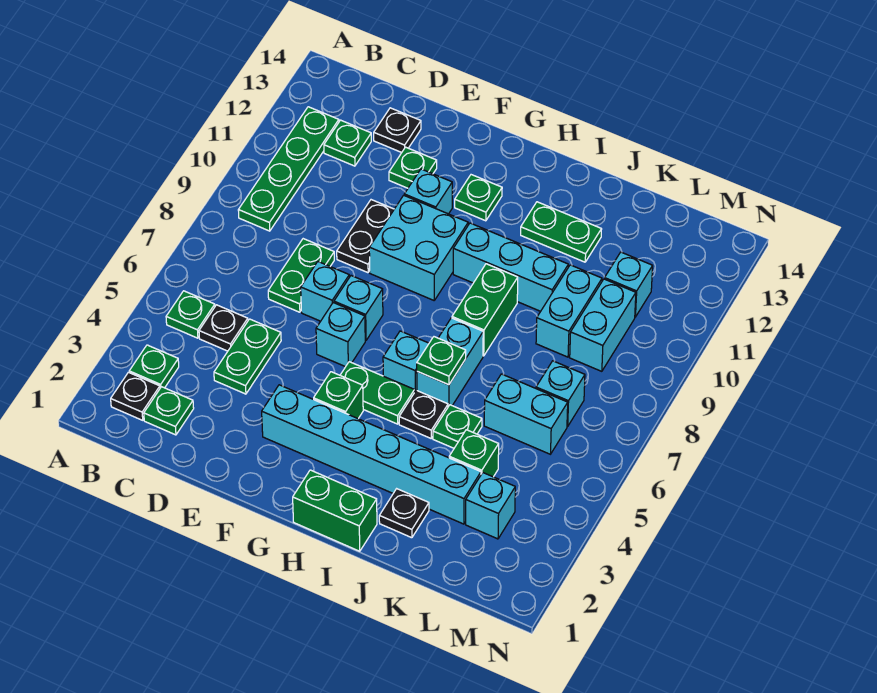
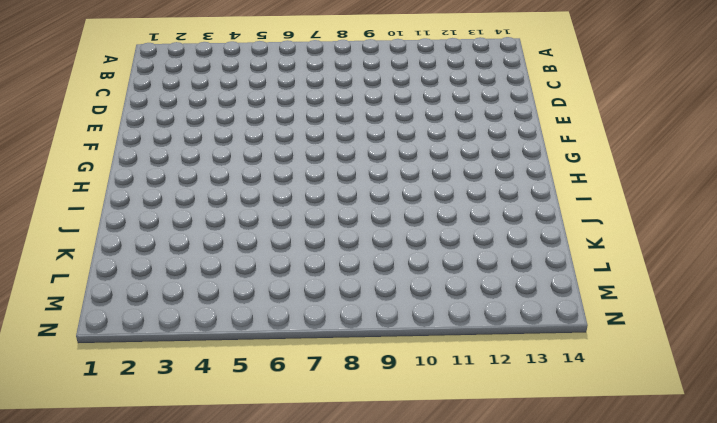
none -> black 1x1 plate [111,372,160,420]
none -> green 1x1 plate [129,345,179,388]
none -> green 1x1 plate [166,291,215,338]
none -> green 1x4 plate [238,107,339,231]

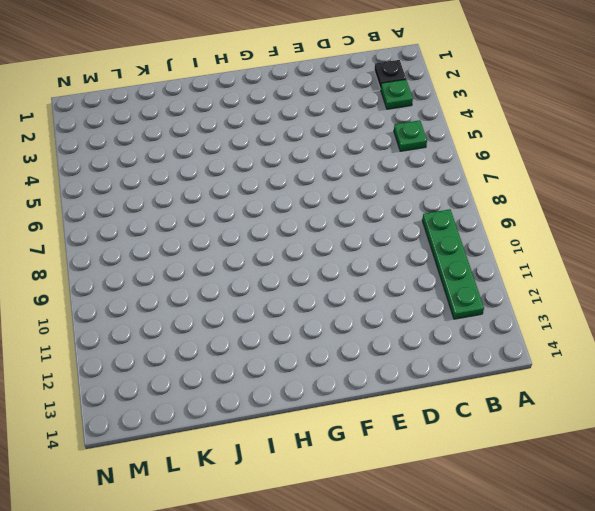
none -> green 1x1 plate [144,387,194,435]
none -> black 1x1 plate [199,305,248,351]
none -> green 1x1 plate [324,120,371,166]
none -> green 1x2 plate [214,319,281,394]

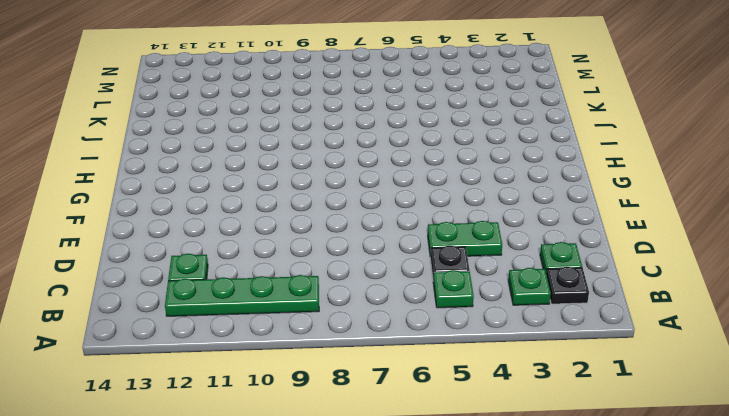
none -> green 1x2 plate [268,239,334,312]
none -> black 1x1 plate [374,108,421,153]
none -> cyan 1x1 brick [301,262,349,321]
none -> black 1x2 plate [337,200,394,273]

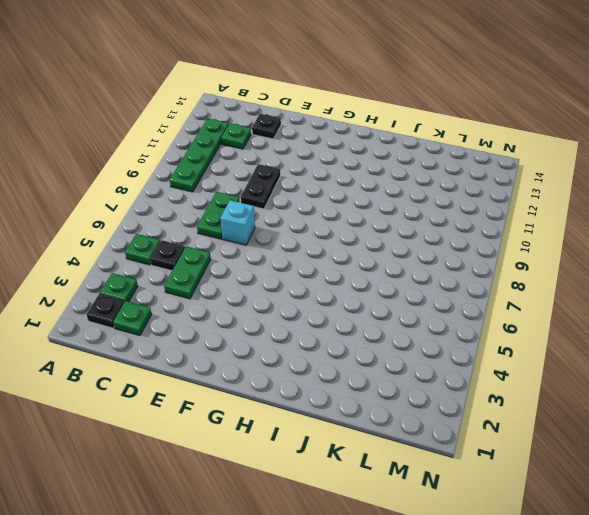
none -> green 1x1 plate [389,147,437,188]
none -> cyan 1x6 brick [262,385,481,524]
none -> cyan 1x1 brick [316,303,365,367]
none -> cyan 1x1 brick [334,276,383,340]

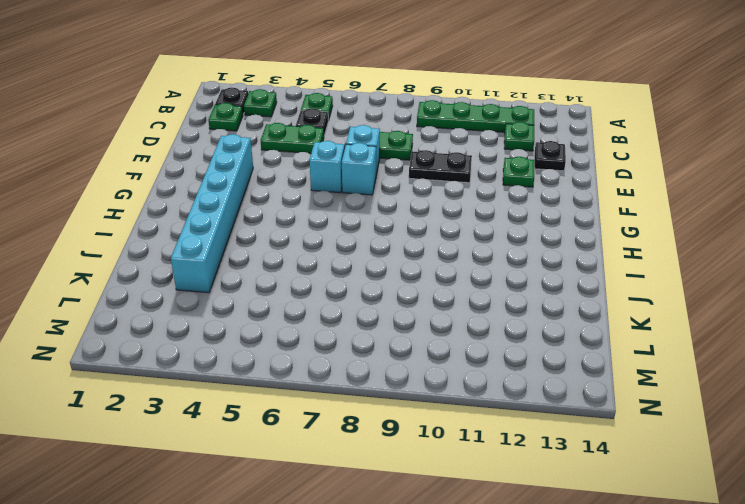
none -> cyan 2x2 brick [369,195,468,300]
none -> cyan 1x1 brick [404,169,452,214]
none -> green 1x1 brick [314,372,363,419]
none -> green 1x2 plate [340,362,414,424]

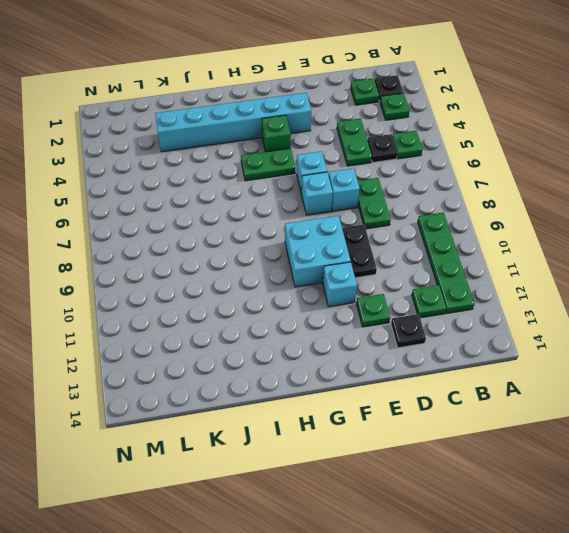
none -> green 1x1 plate [455,175,502,221]
none -> green 1x2 brick [293,470,377,551]
none -> cyan 1x1 brick [383,331,429,392]
none -> cyan 1x3 brick [453,223,568,311]

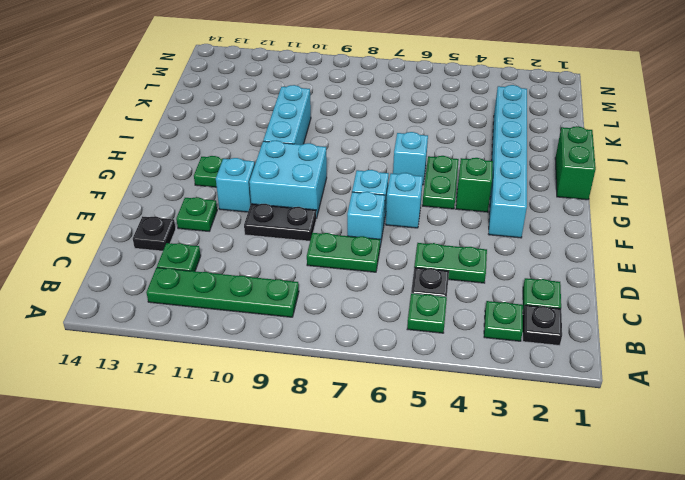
none -> black 1x1 plate [399,390,448,438]
none -> cyan 1x2 brick [417,318,483,407]
none -> green 1x2 brick [452,264,518,356]
none -> green 1x2 plate [521,202,602,262]

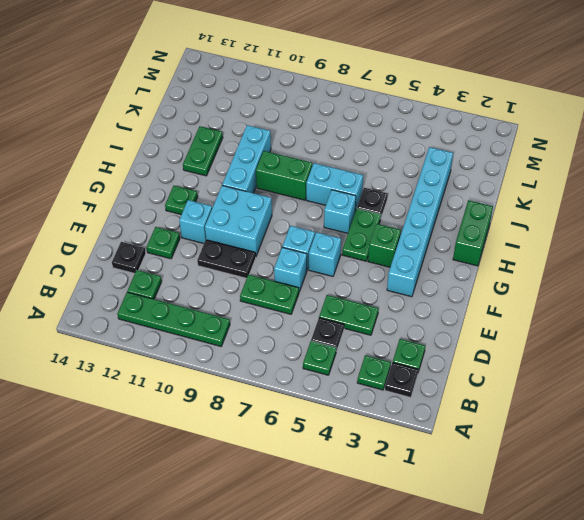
none -> black 1x1 plate [379,489,429,538]
none -> green 1x1 plate [433,405,482,448]
none -> green 1x1 brick [449,430,499,477]
none -> cyan 1x2 brick [484,374,568,454]

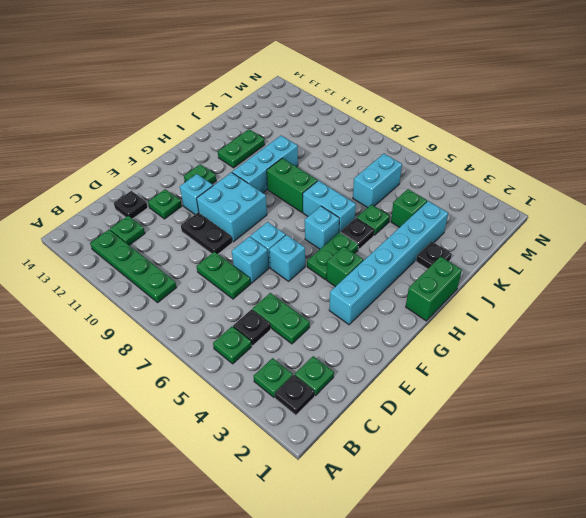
none -> cyan 1x2 brick [536,265,602,357]
none -> cyan 1x1 brick [466,473,515,539]
none -> cyan 1x1 brick [536,361,585,426]
none -> cyan 1x2 brick [570,279,636,371]

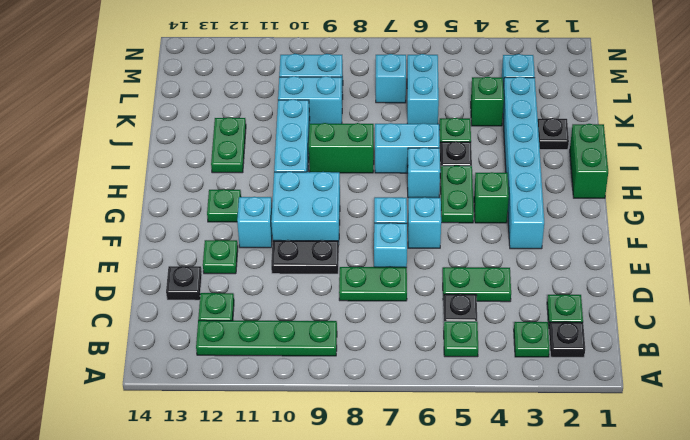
none -> cyan 1x1 brick [605,252,653,317]
none -> green 1x1 plate [417,337,466,385]

